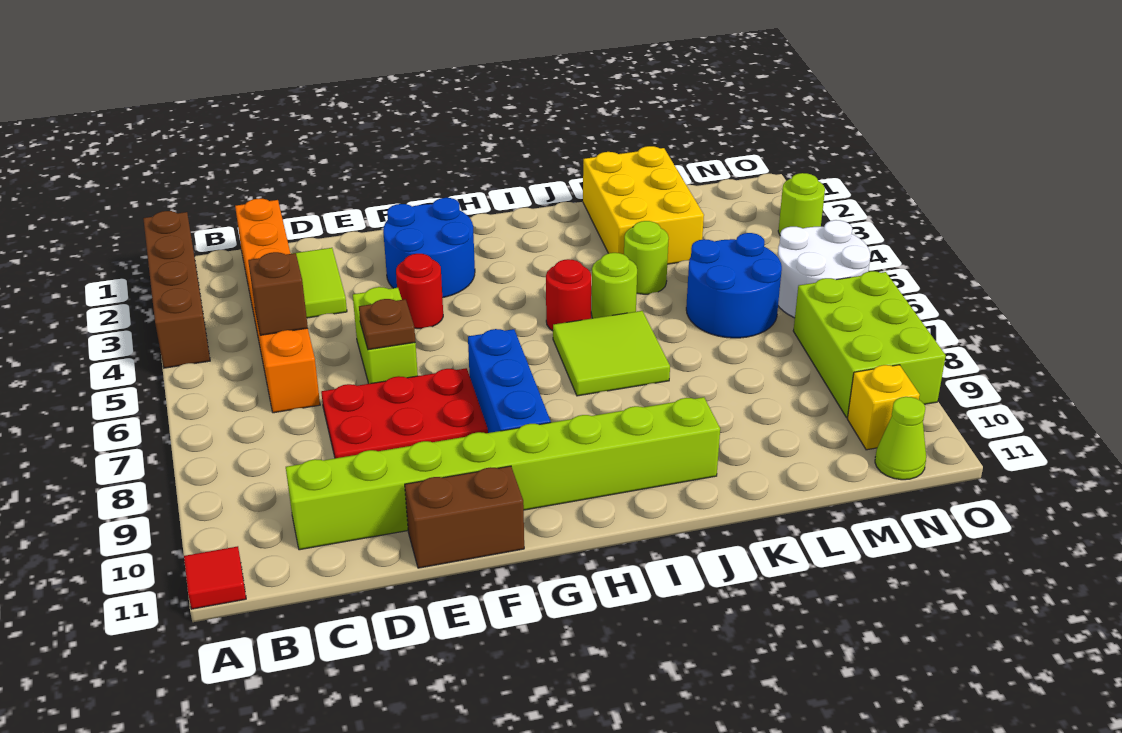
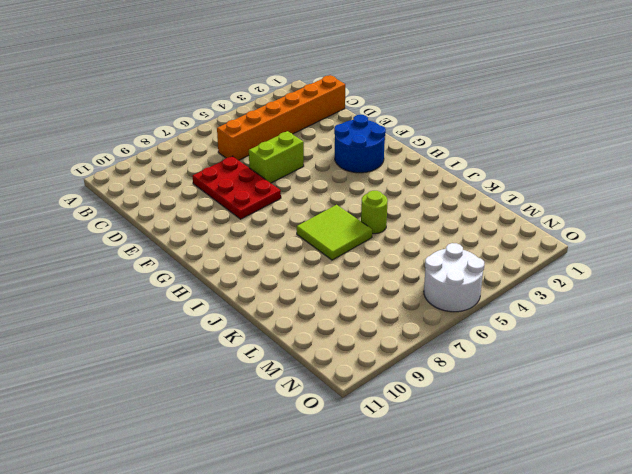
none -> brown 1x4 brick [143,211,210,368]
none -> red 1x1 tile [184,546,246,609]
none -> lime 1x8 brick [286,397,720,550]

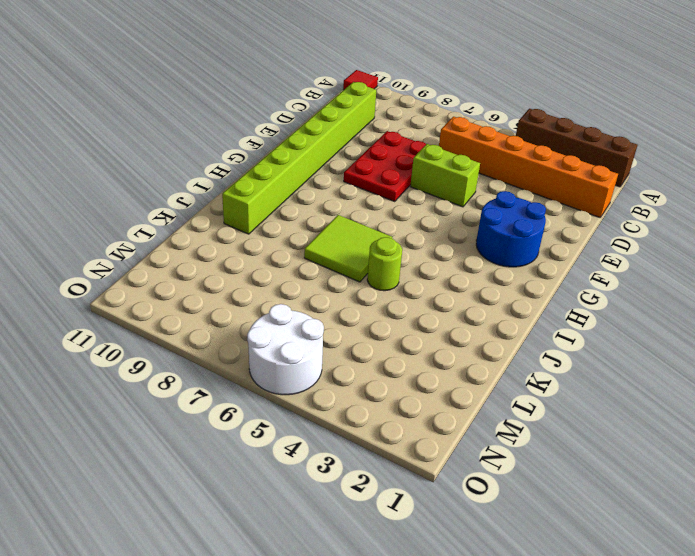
none -> lime 1x2 tile [291,248,347,318]
none -> brown 1x2 brick [405,466,524,568]
none -> red 1x1 round brick [396,254,443,329]

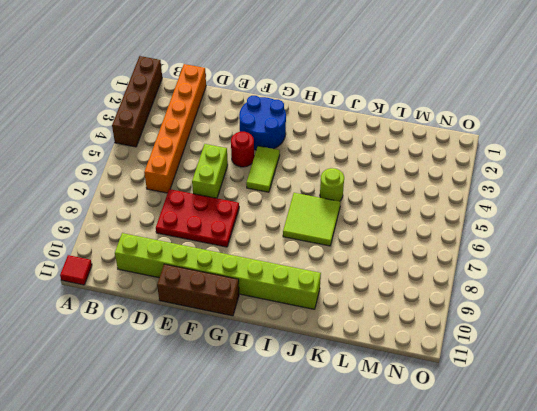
brown 1x3 brick [157,264,239,316] -> brown 1x2 brick [405,466,524,568]
lime 1x2 tile [246,146,280,192] -> lime 1x2 tile moved to [291,248,347,318]
none -> blue 1x3 brick [468,329,551,433]
none -> red 1x1 round brick [546,259,591,331]
none -> yellow 2x3 brick [583,146,704,264]

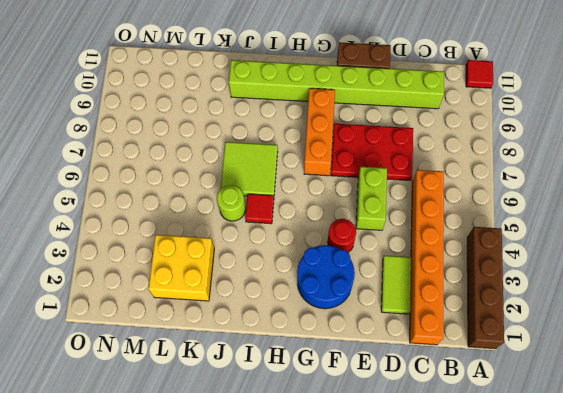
orange 1x3 brick [304,88,335,176] -> blue 1x3 brick [468,329,551,433]
red 1x1 tile [245,194,274,224] -> red 1x1 round brick [546,259,591,331]
yellow 2x2 brick [148,235,214,301] -> yellow 2x3 brick [583,146,704,264]
none -> lime 1x1 round brick [624,221,669,294]
none -> blue 2x2 round brick [686,233,782,338]
none -> white 2x2 round brick [777,220,870,318]

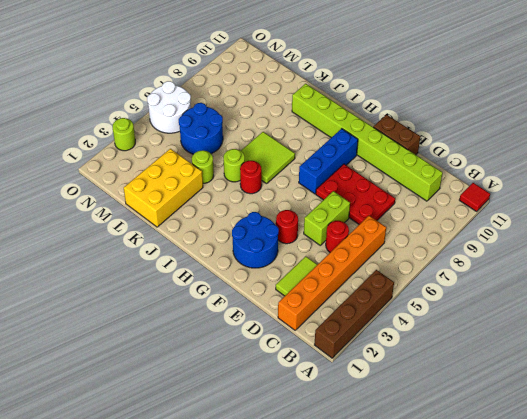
red 1x1 round brick [326,221,349,252] -> none
none -> lime 2x3 brick [793,271,946,418]
none -> yellow 1x1 brick [847,365,920,450]
none -> lime 1x1 cone [875,397,926,480]

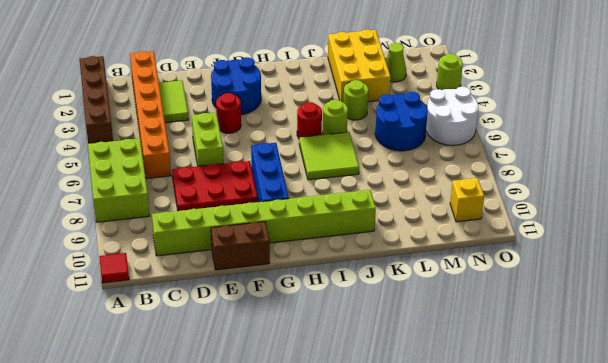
lime 2x3 brick [88,139,149,222] -> lime 2x3 brick moved to [793,271,946,418]
lime 1x1 cone [386,43,406,82] -> lime 1x1 cone moved to [875,397,926,480]
none -> brown 1x1 brick [248,252,308,335]
none -> brown 1x1 plate [359,299,415,350]

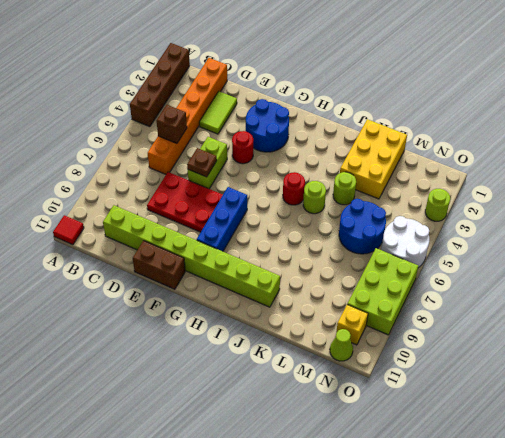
none -> lime 2x2 tile [553,311,670,396]

